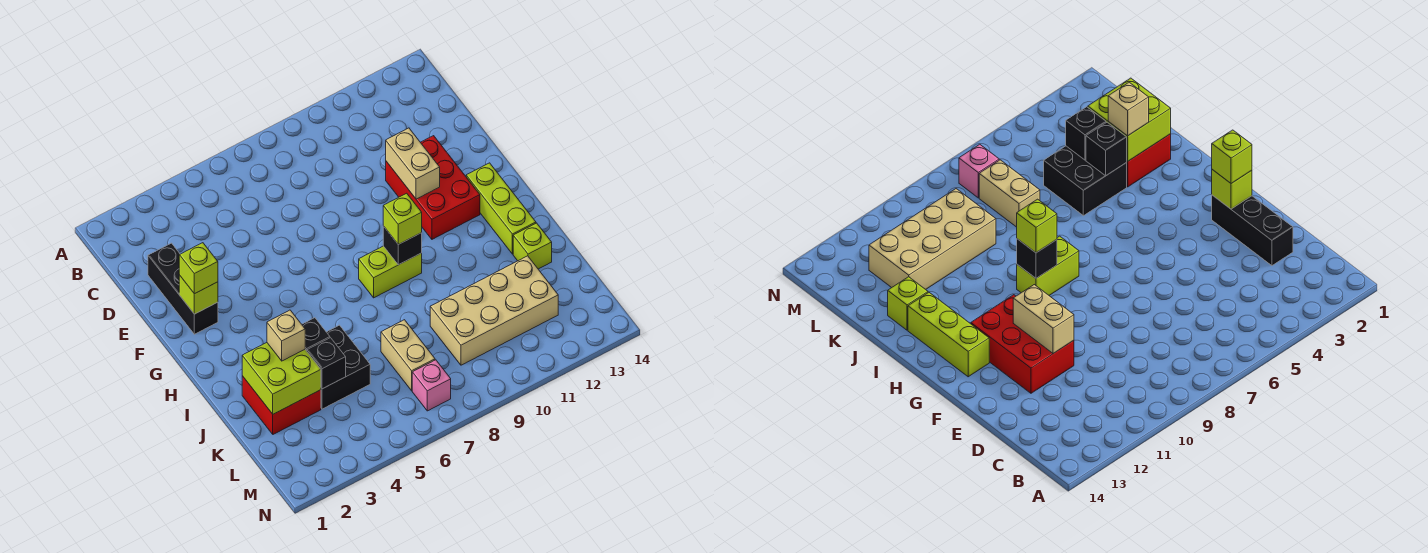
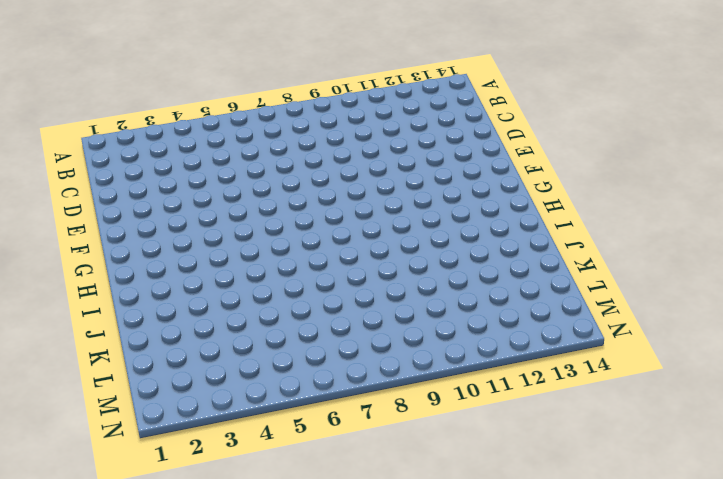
none -> black 1x3 brick [148,243,218,334]
none -> red 2x3 brick [386,136,480,239]
none -> lime 1x3 brick [466,163,536,254]

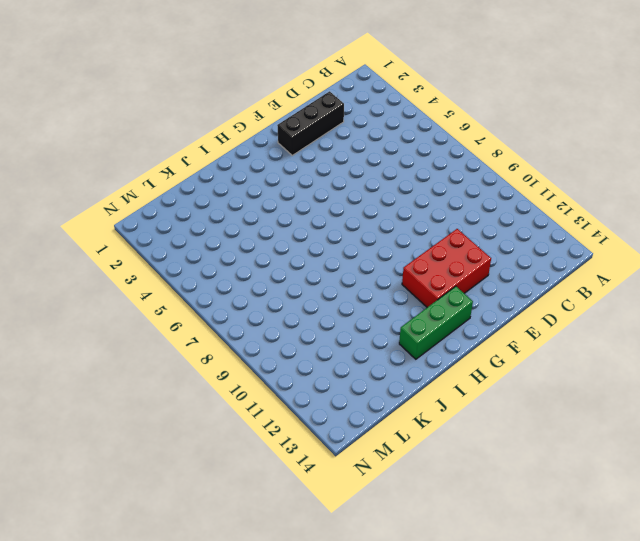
green 1x3 brick [399,286,473,359] -> lime 1x3 brick [466,163,536,254]
none -> lime 1x2 brick [359,246,422,298]
none -> red 2x2 brick [242,376,321,434]
none -> black 2x2 brick [321,325,370,409]

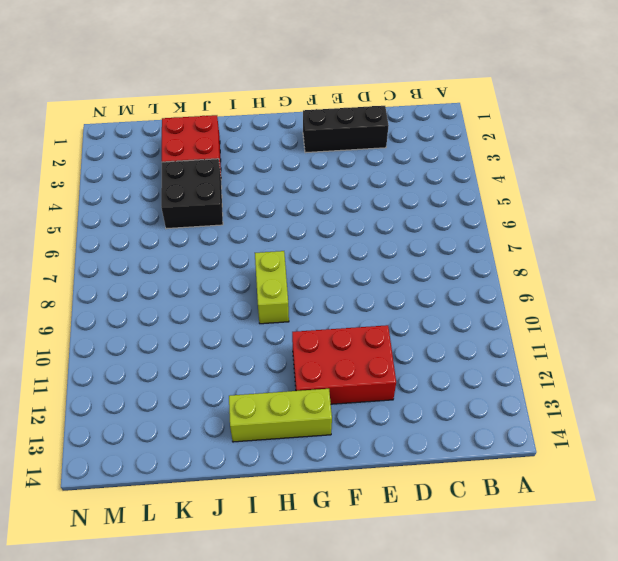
none -> lime 1x1 brick [513,223,552,269]
none -> tan 1x2 brick [381,320,435,391]
none -> tan 2x4 brick [430,256,558,365]

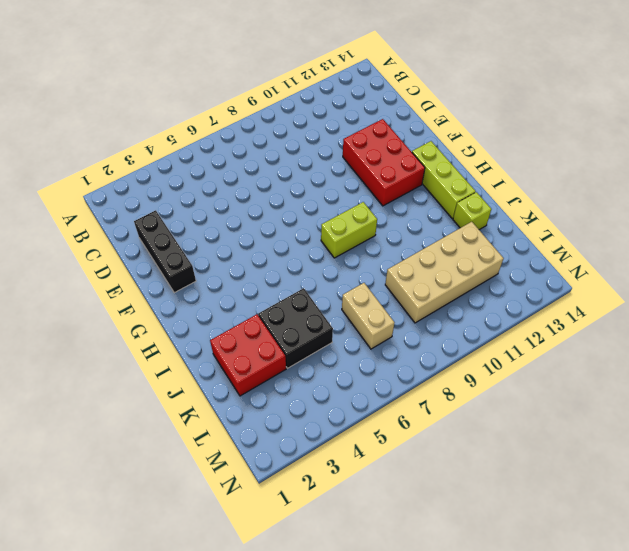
none -> pink 1x1 brick [412,360,451,411]
none -> tan 1x2 brick [386,128,440,199]
none -> lime 1x1 brick [179,275,218,314]

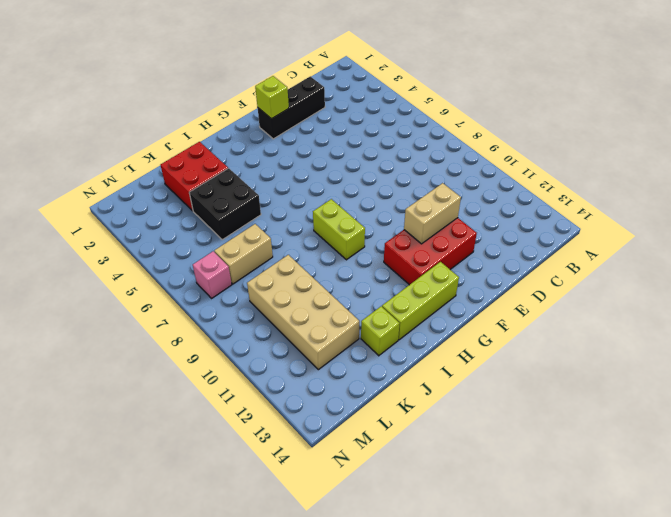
none -> black 1x1 brick [383,226,422,265]
none -> lime 2x2 brick [242,343,321,414]
none -> black 1x1 brick [302,318,330,351]

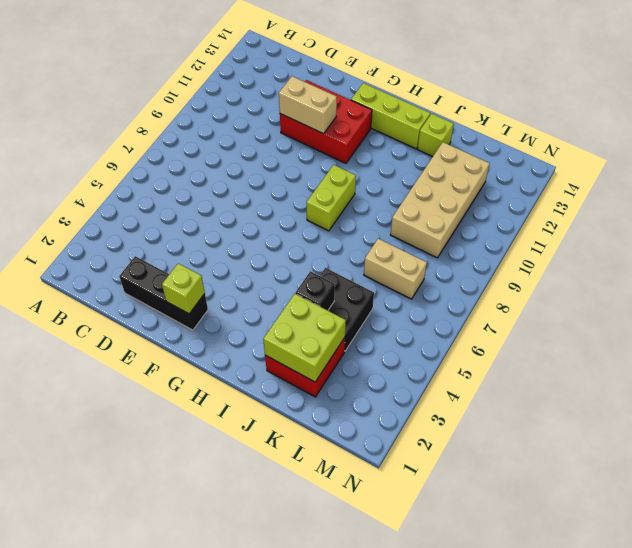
none -> pink 1x1 brick [412,360,451,411]
none -> black 1x1 brick [383,226,422,265]
none -> black 1x1 brick [307,338,346,389]

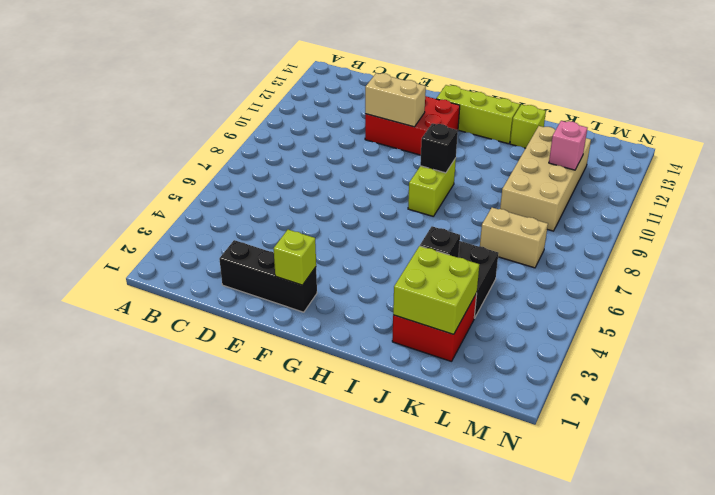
pink 1x1 brick [549,121,587,170] -> pink 1x1 brick moved to [412,360,451,411]
none -> black 1x1 brick [307,338,346,389]
none -> lime 1x1 brick [179,243,218,294]
none -> lime 1x1 brick [383,193,422,244]

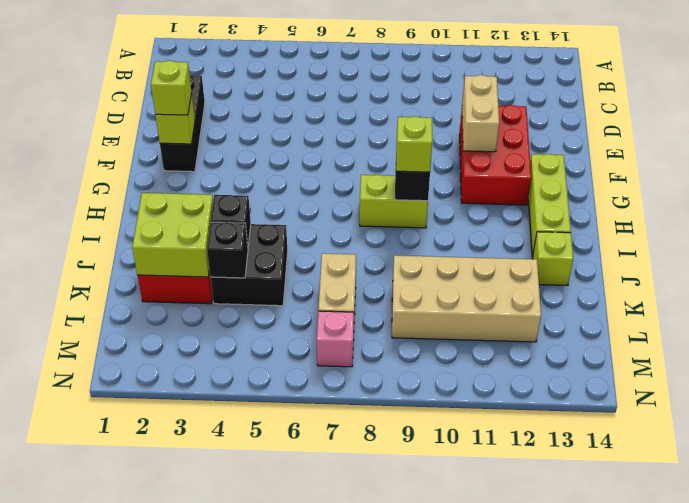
none -> tan 1x1 brick [267,310,305,361]

